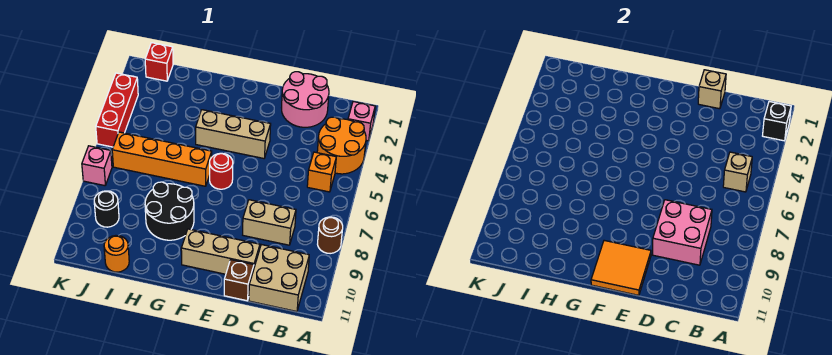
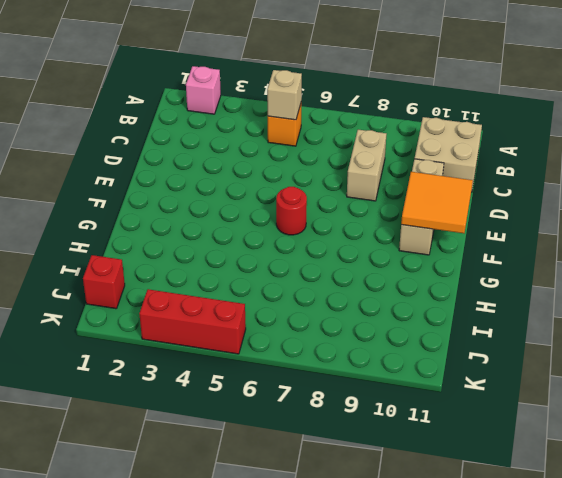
none -> orange 2x2 round brick [317,117,366,174]
none -> brown 1x1 round brick [318,217,343,254]
none -> pink 2x2 round brick [282,72,329,127]

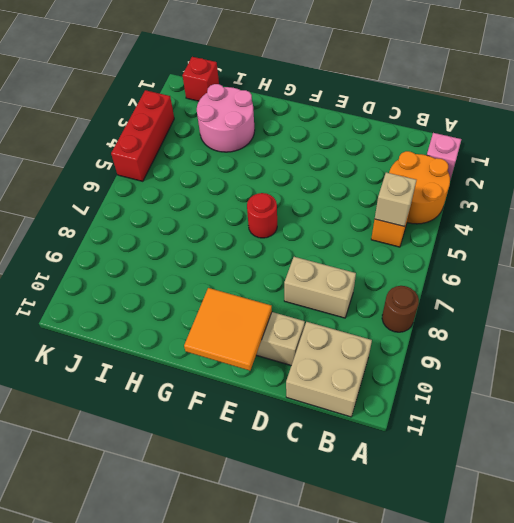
pink 2x2 round brick [197,84,255,152] -> pink 2x2 round brick moved to [282,72,329,127]
none -> brown 1x1 brick [224,260,254,301]
none -> tan 1x3 brick [196,110,271,158]
none -> orange 1x4 brick [112,132,212,186]

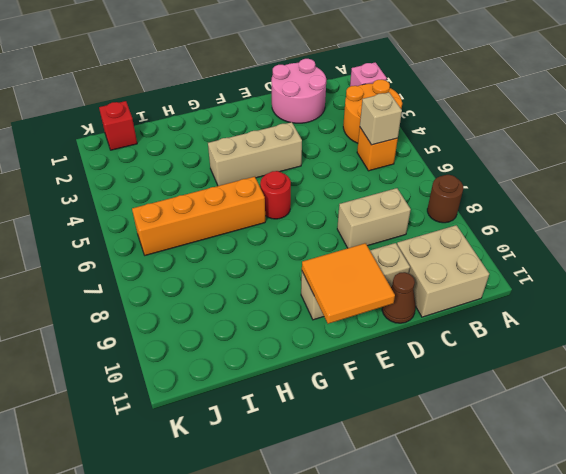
brown 1x1 cone [382,272,415,323] -> brown 1x1 brick [224,260,254,301]
none -> black 2x2 round brick [145,182,194,240]
none -> orange 1x1 round brick [104,236,129,272]
none -> black 1x1 round brick [94,191,119,227]

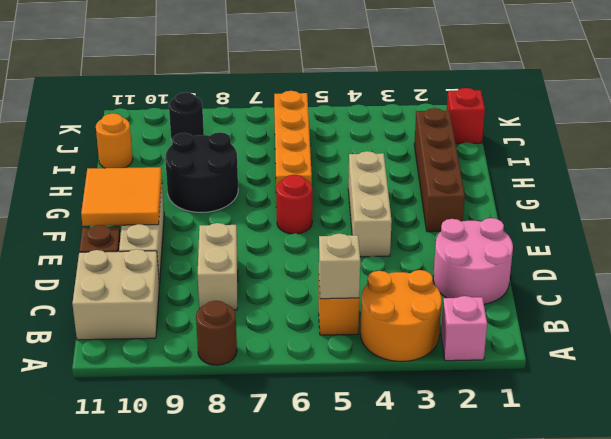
brown 1x4 brick [414,108,465,232] -> none
none -> red 1x3 brick [96,73,138,147]
none -> pink 1x1 brick [82,146,112,186]
none -> black 1x1 brick [763,102,791,141]

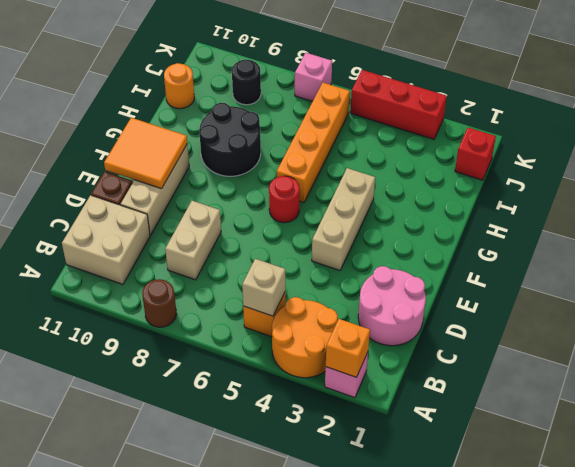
orange 1x1 brick [326,319,370,377] -> black 1x1 brick [763,102,791,141]
none -> pink 2x2 brick [653,200,712,265]
none -> tan 1x1 brick [698,70,726,109]

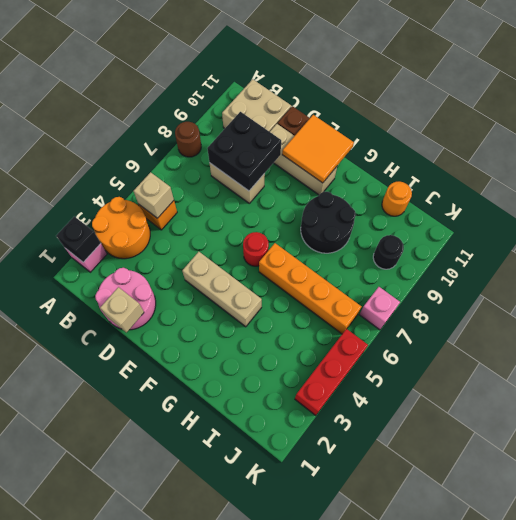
black 2x2 brick [207,112,281,191] -> pink 2x2 brick [653,200,712,265]
none -> red 1x1 brick [145,43,173,81]

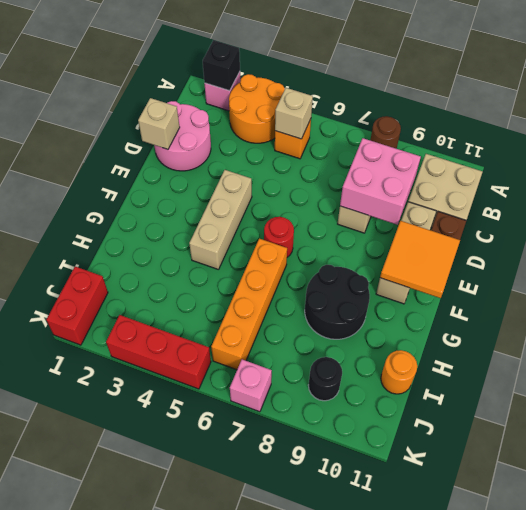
red 1x2 brick [46,267,108,345] -> red 1x1 brick [145,43,173,81]

